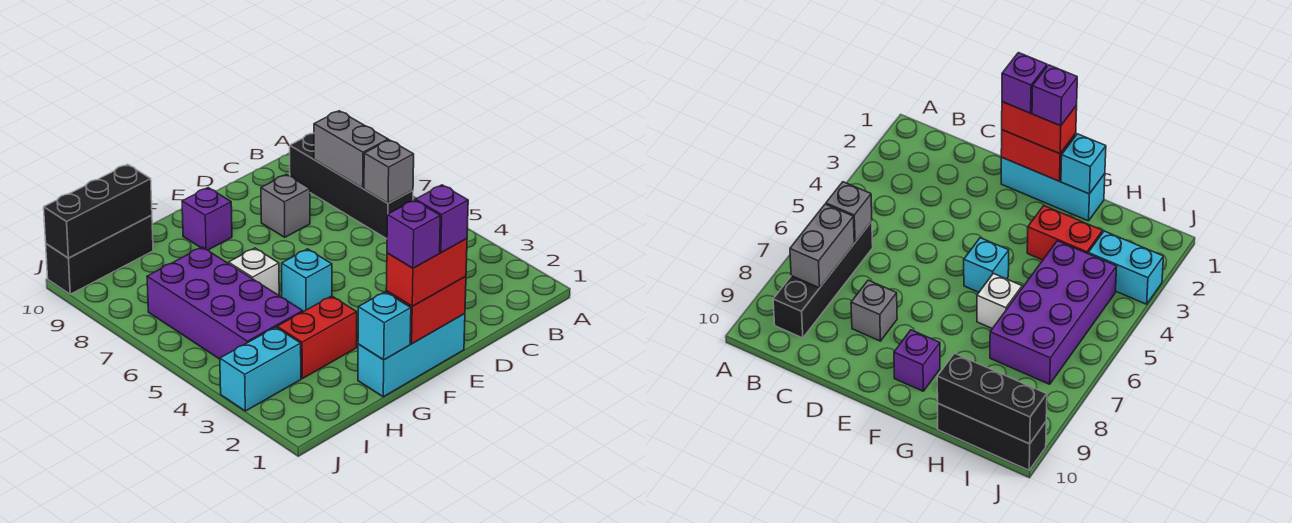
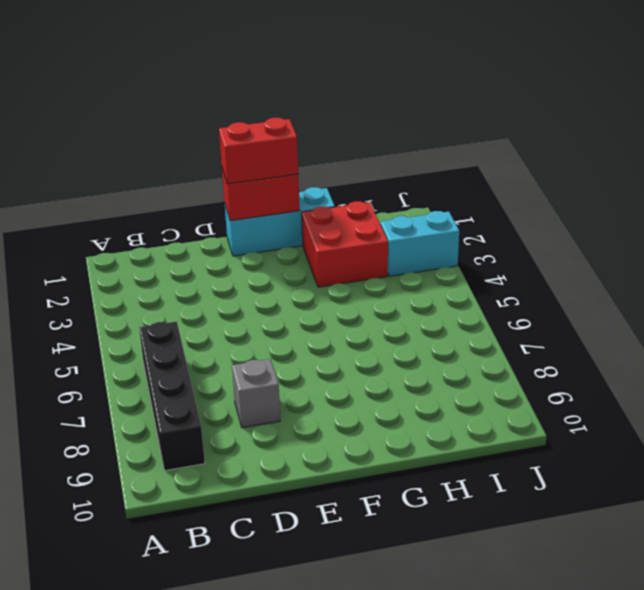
red 2x2 brick [302,201,388,287] -> red 1x2 brick [277,296,357,379]
none -> cyan 1x1 brick [282,249,332,312]
none -> purple 1x1 brick [182,188,232,250]
none -> white 1x1 brick [229,248,279,295]

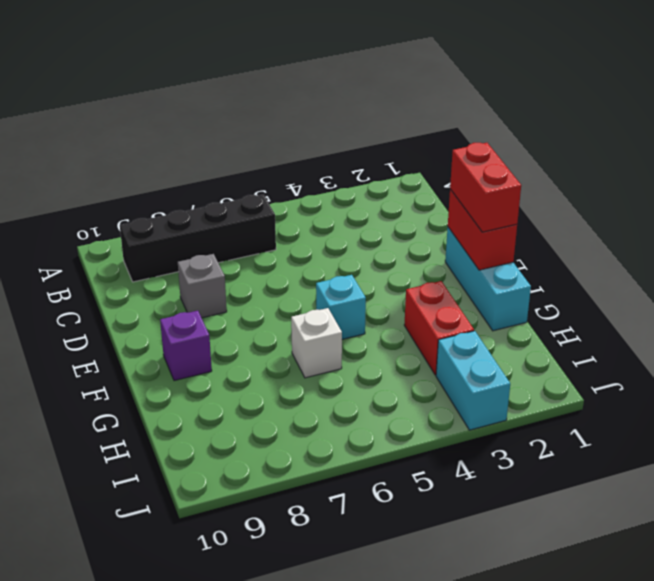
none -> purple 2x4 brick [147,247,303,359]
none -> black 1x3 brick [46,215,153,294]
none -> grey 1x1 brick [364,140,414,203]

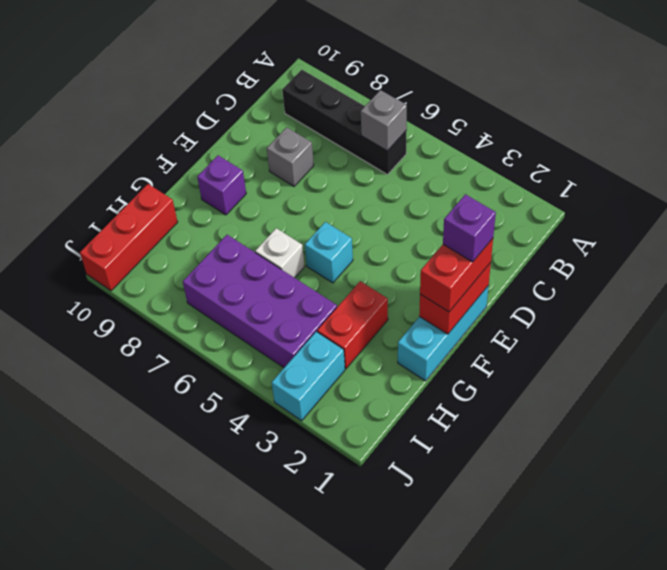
red 1x3 brick [80,184,178,291] -> black 1x3 brick [46,215,153,294]
none -> grey 1x2 brick [314,111,388,188]
none -> cyan 1x1 brick [358,292,411,360]
none -> black 1x3 brick [44,164,152,258]

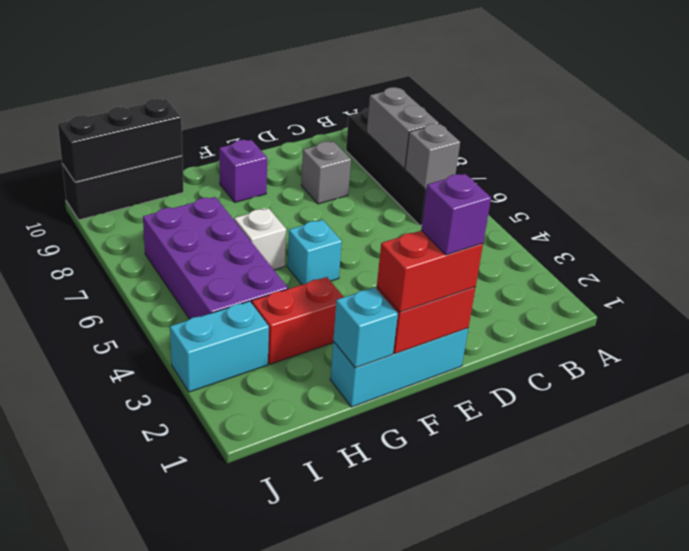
none -> purple 1x1 brick [387,200,440,268]

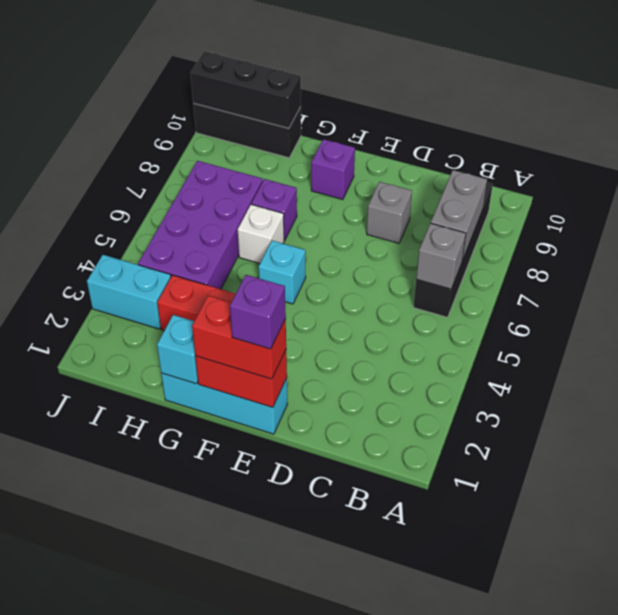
purple 1x1 brick [251,179,297,241] -> purple 1x1 brick moved to [387,200,440,268]

